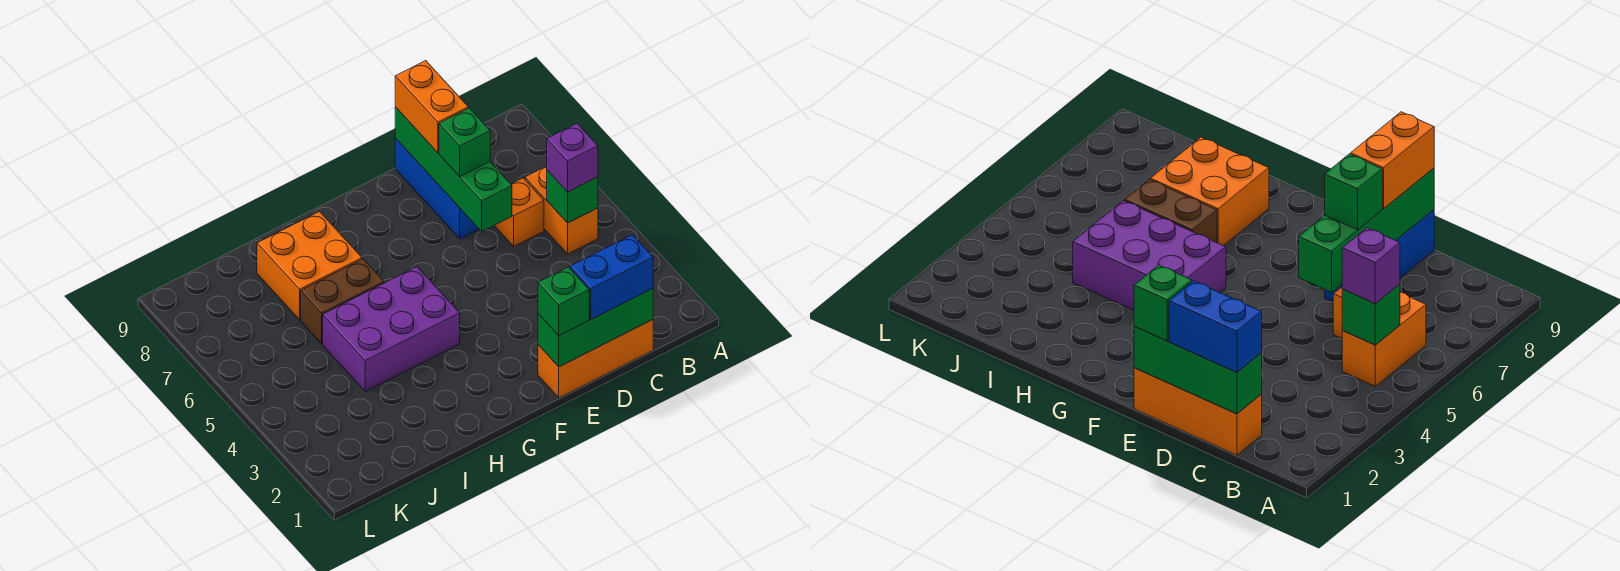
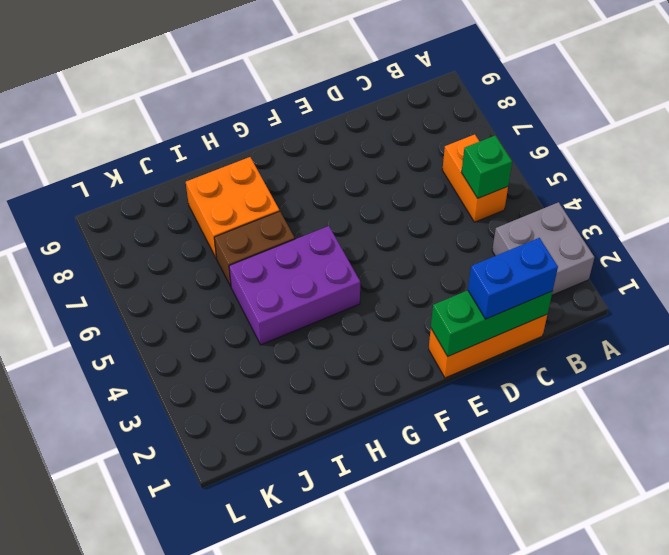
grey 2x2 brick [492,202,594,295] -> none
none -> orange 1x1 brick [494,178,544,246]
none -> blue 1x3 brick [395,138,479,239]
none -> green 1x4 brick [395,107,512,231]

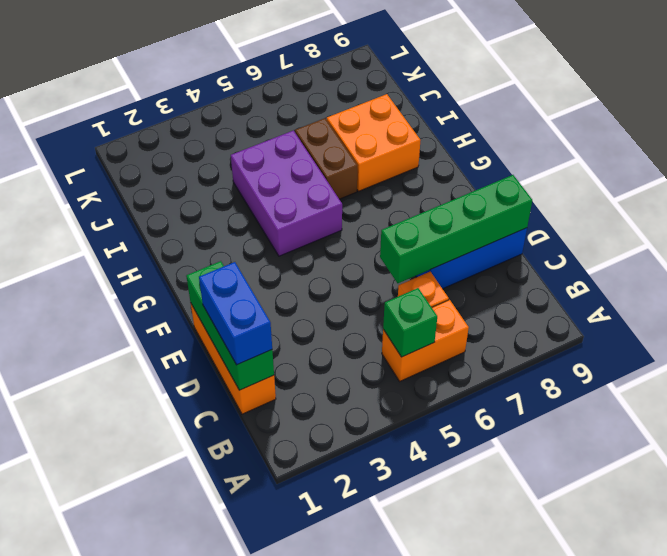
none -> purple 1x1 brick [547,123,598,192]
none -> green 1x1 brick [439,108,490,177]
none -> orange 1x2 brick [395,61,468,153]

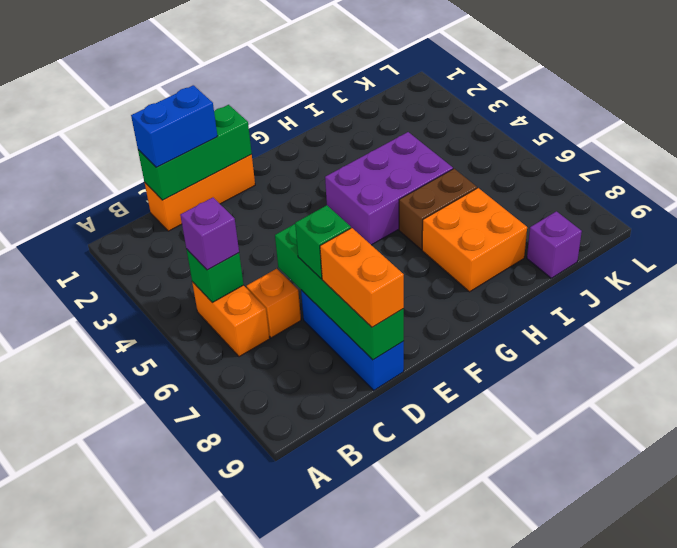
purple 1x1 brick [527,211,582,278] -> none
none -> green 1x1 brick [538,267,589,336]

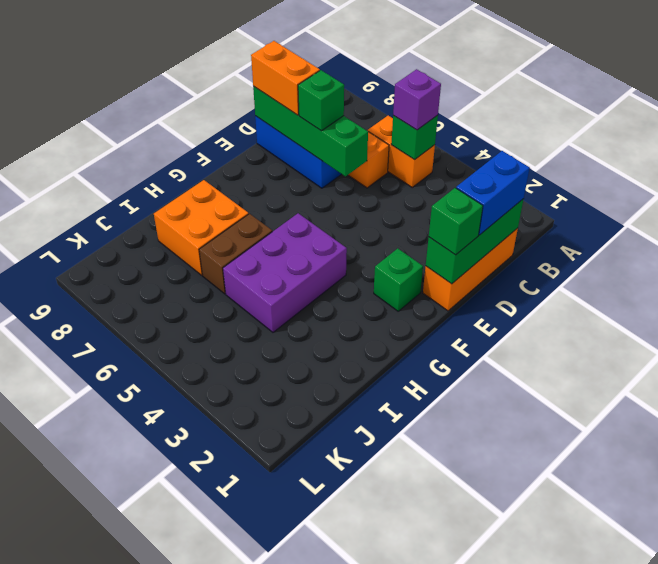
green 1x1 brick [374,248,423,311] -> none

